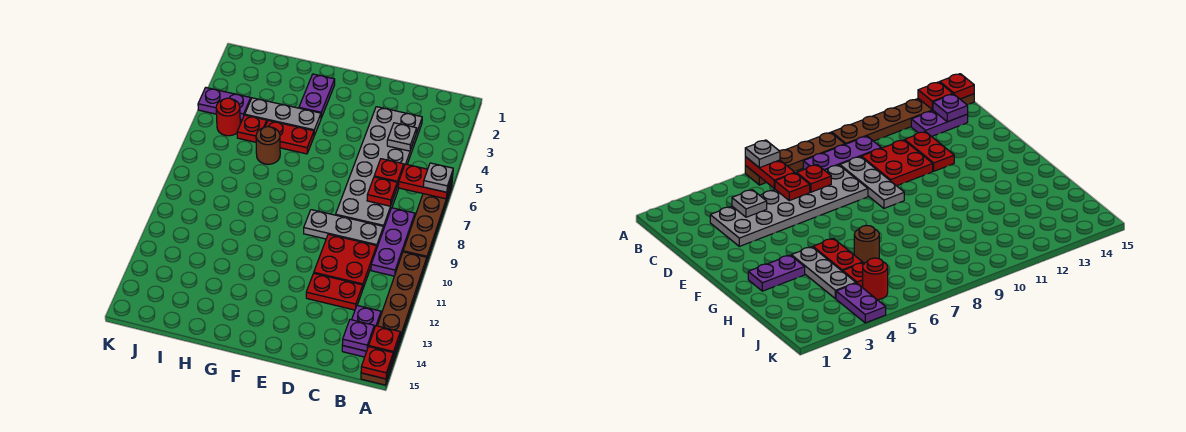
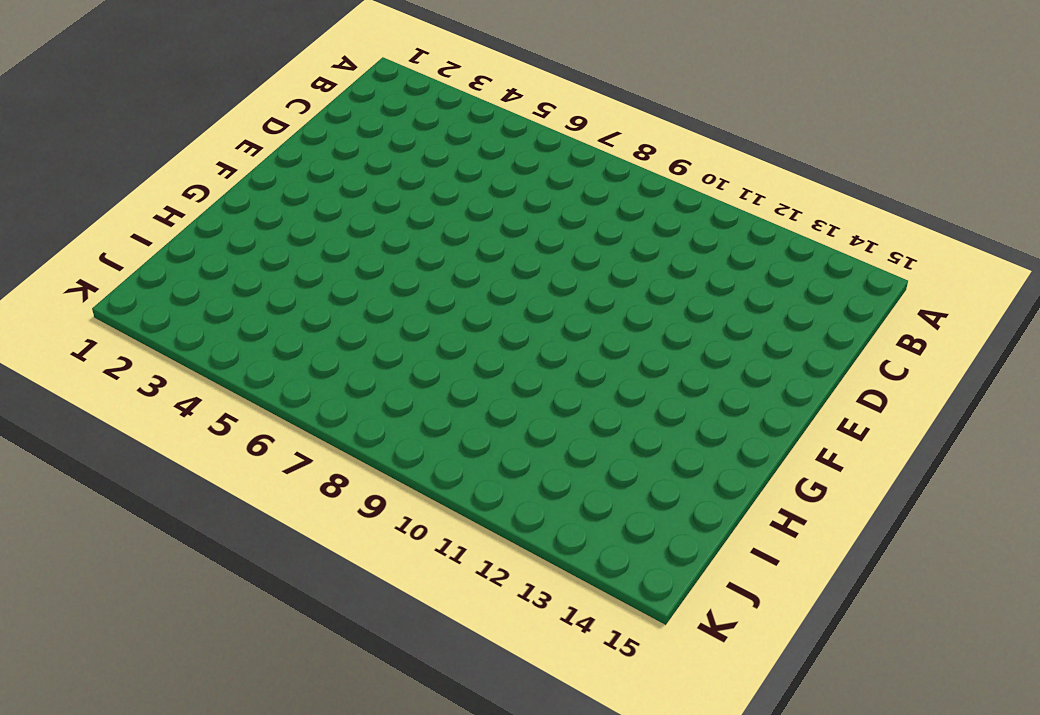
none -> brown 1x4 plate [403,184,452,260]
none -> brown 1x6 plate [361,252,427,385]
none -> purple 1x3 plate [371,208,415,276]

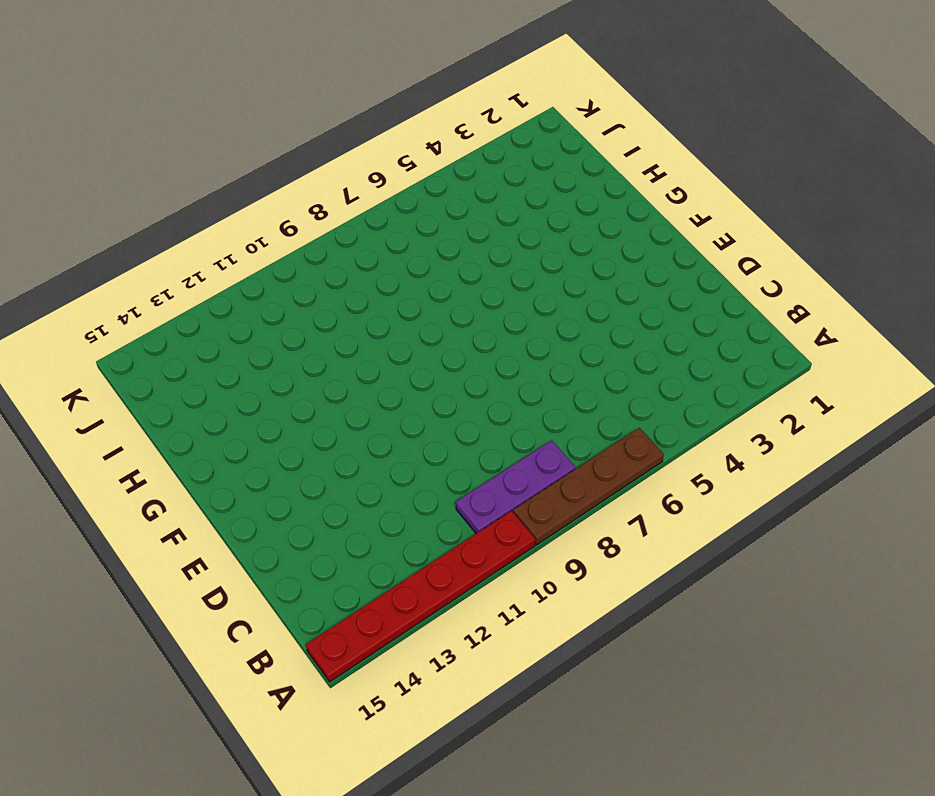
red 1x6 plate [306,511,535,682] -> brown 1x6 plate [361,252,427,385]
none -> purple 1x2 plate [342,306,381,357]
none -> grey 2x6 plate [336,107,422,230]
none -> grey 1x3 plate [304,210,383,247]

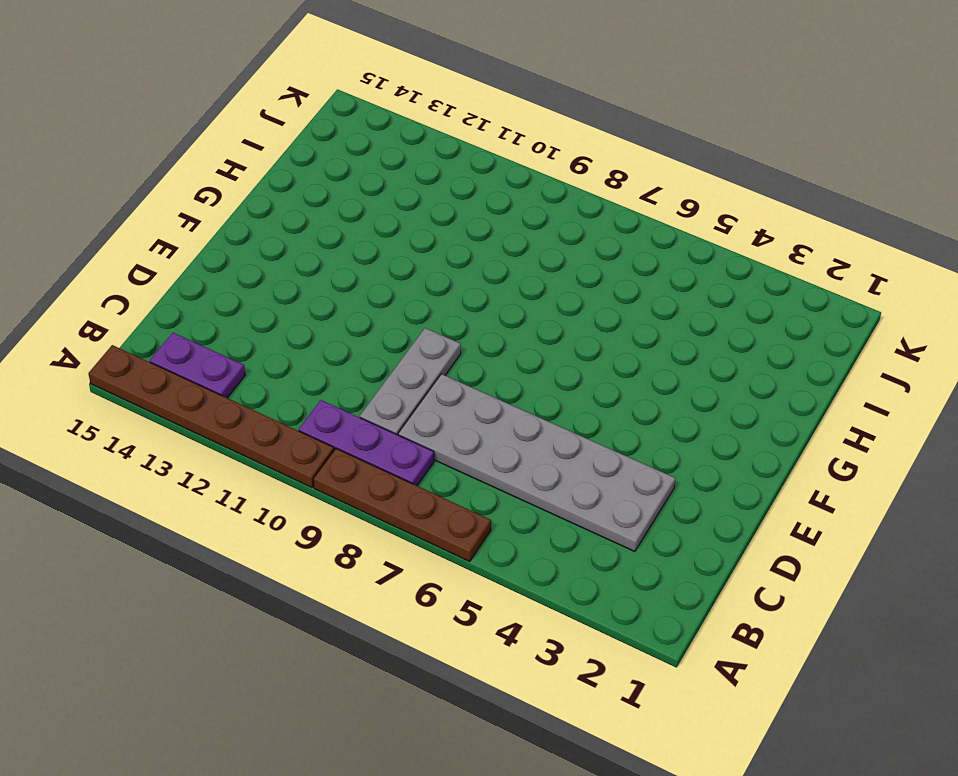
none -> red 2x2 plate [314,234,377,290]
none -> red 1x2 plate [306,273,363,310]
none -> purple 1x2 plate [299,74,335,118]

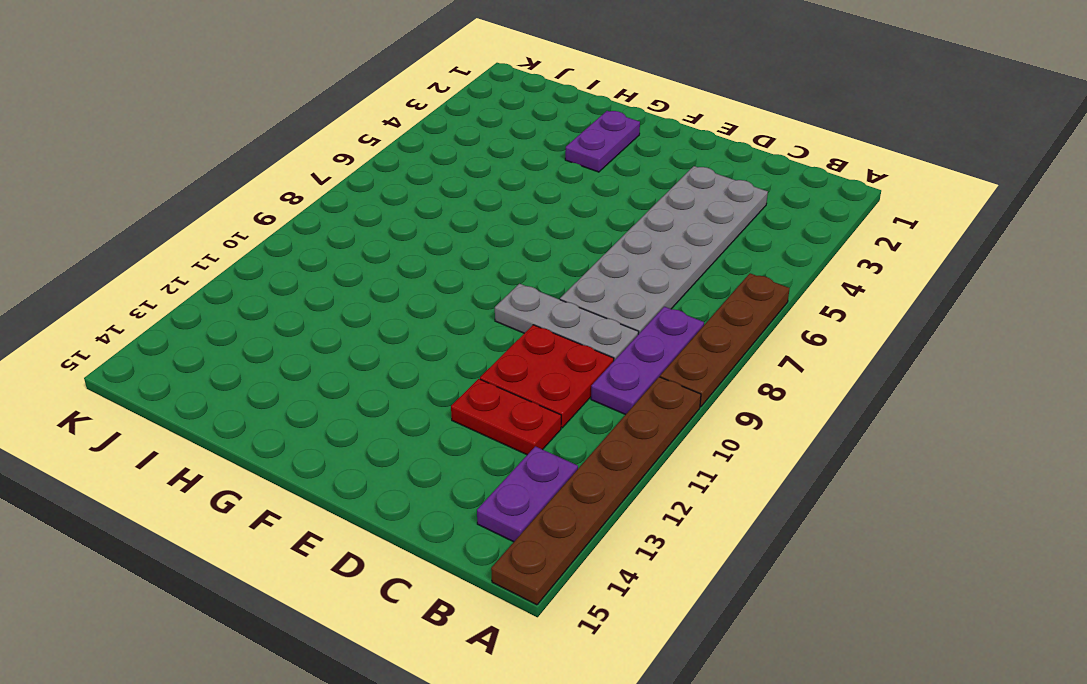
none -> grey 1x3 plate [245,98,321,135]
none -> red 1x2 plate [265,120,314,154]
none -> brown 1x1 round brick [256,127,280,164]

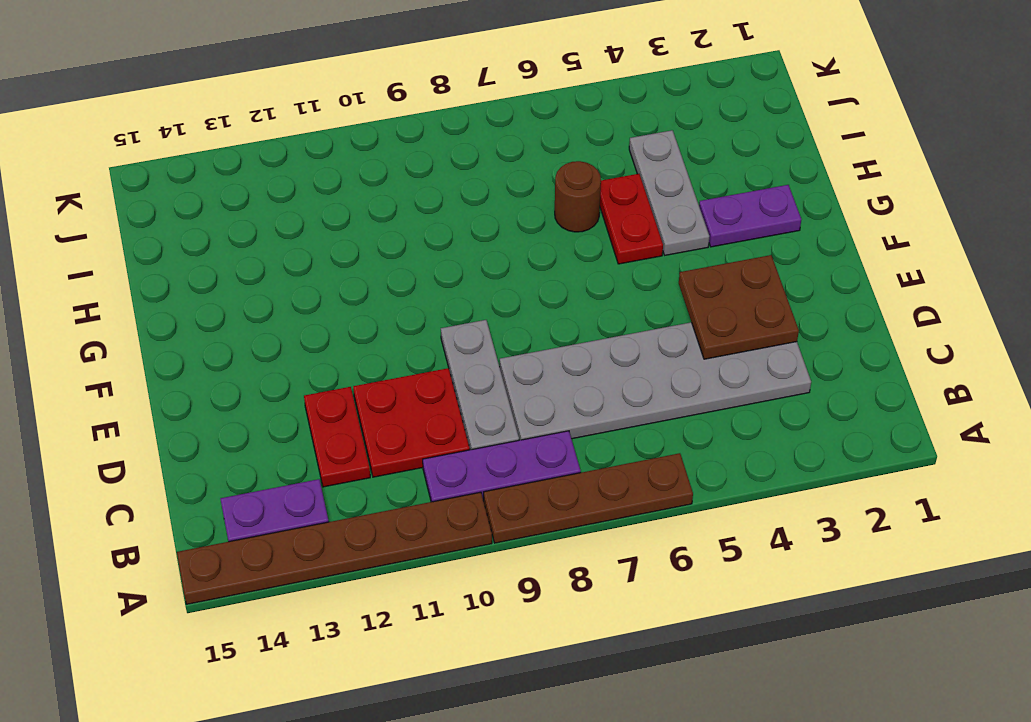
brown 2x2 plate [679,255,799,359] -> none
none -> red 1x1 plate [237,115,267,142]
none -> purple 1x2 plate [198,88,251,120]
none -> red 1x1 round brick [216,98,240,136]

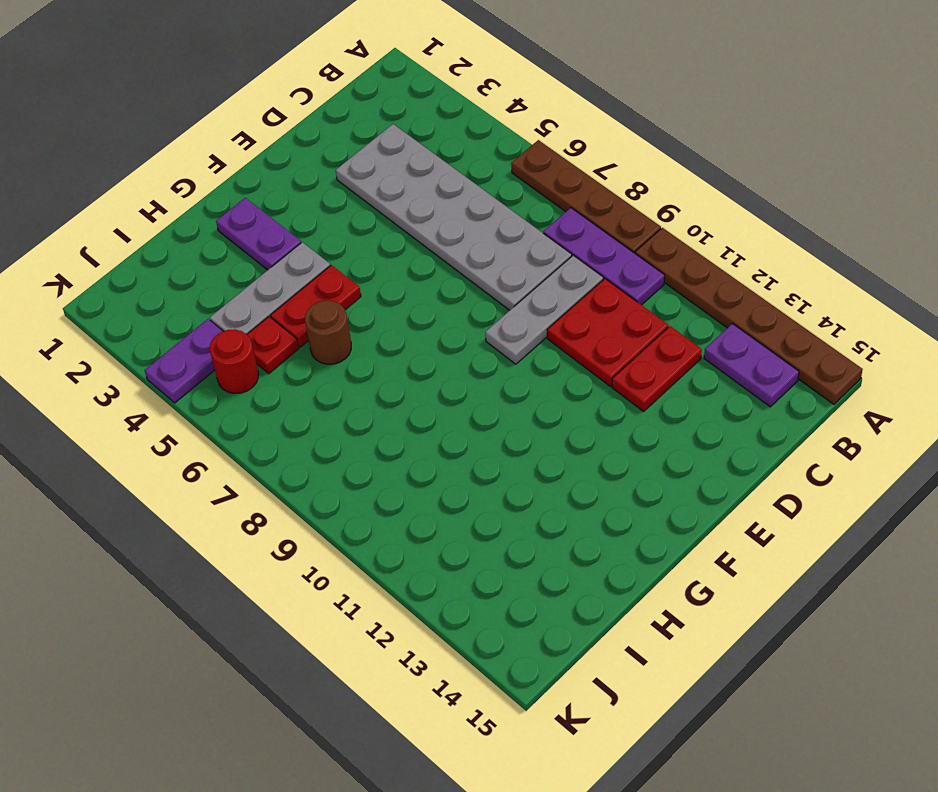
none -> red 1x2 plate [398,164,453,199]
none -> red 1x1 plate [369,326,400,357]
none -> red 1x1 plate [361,347,393,379]

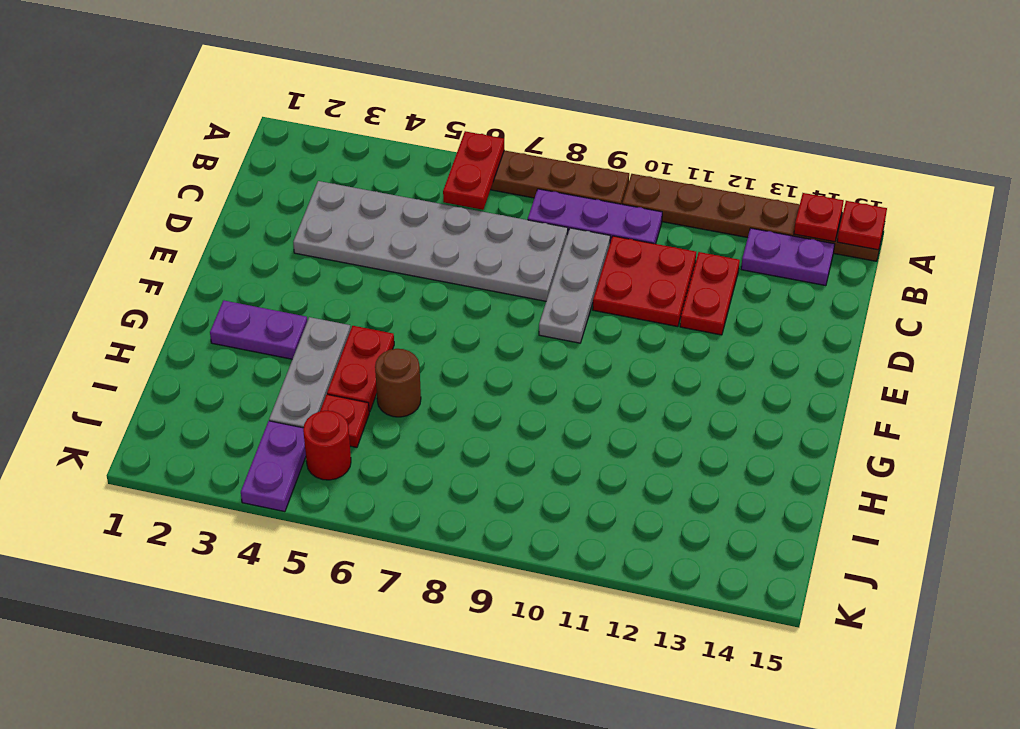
none -> purple 1x1 plate [342,320,374,351]
none -> grey 1x1 plate [387,123,417,151]
none -> red 1x1 plate [374,159,404,186]

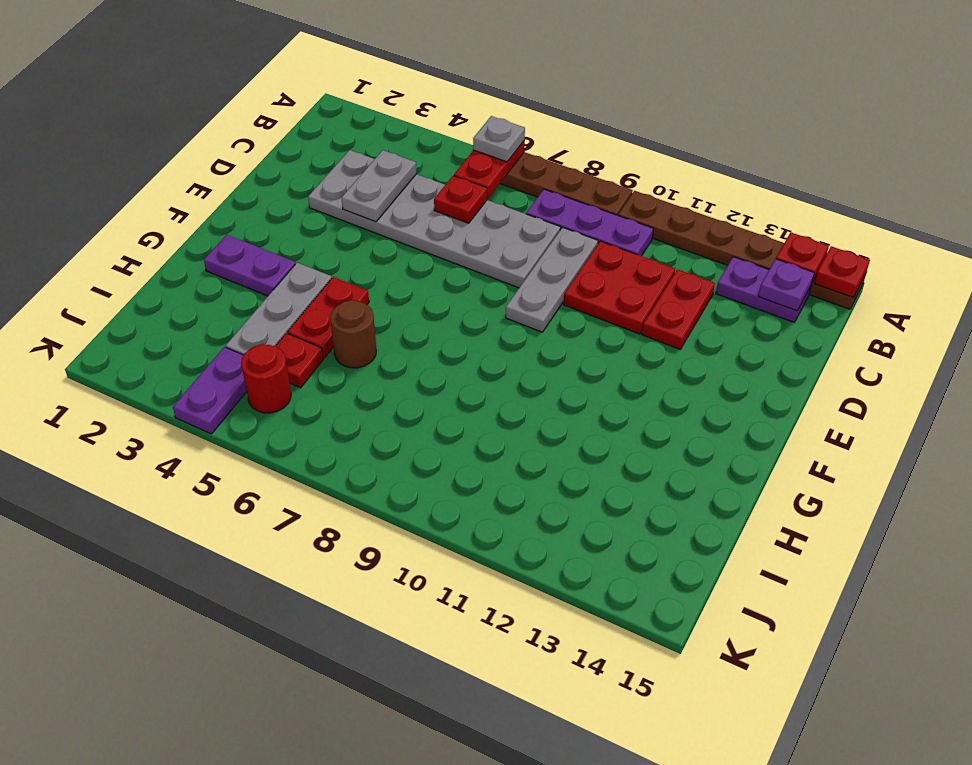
grey 1x2 plate [342,150,416,222] -> grey 1x1 plate [387,123,417,151]
none -> red 1x1 plate [367,177,397,206]

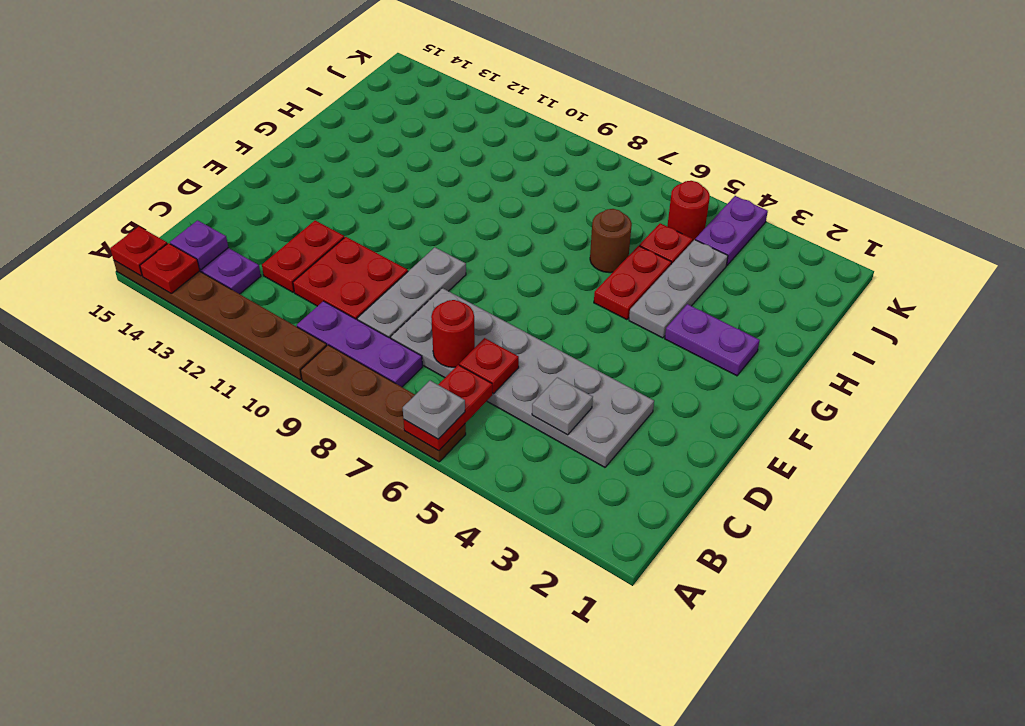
red 1x1 round brick [431,300,475,367] -> red 1x1 plate [367,177,397,206]

